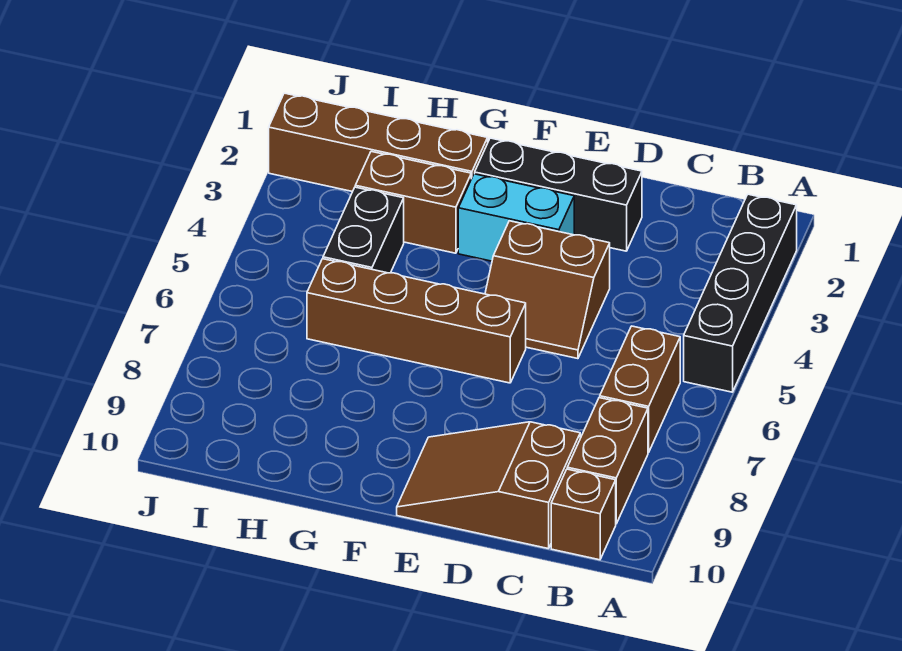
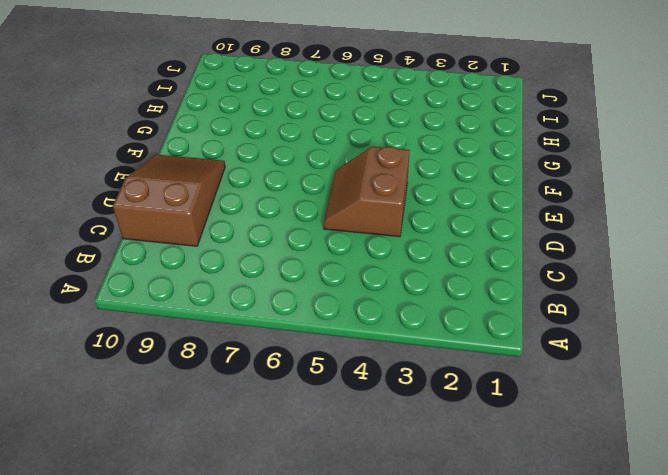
none -> black 1x4 brick [684,194,797,392]
none -> brown 1x2 brick [600,326,680,453]
none -> brown 1x2 brick [567,398,648,524]

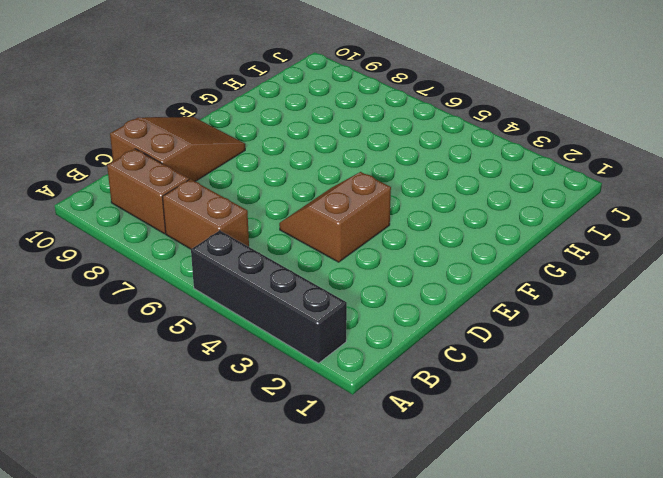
none -> brown 1x1 brick [551,469,616,560]
none -> black 1x3 brick [475,138,642,251]
none -> cyan 1x2 brick [458,174,574,261]

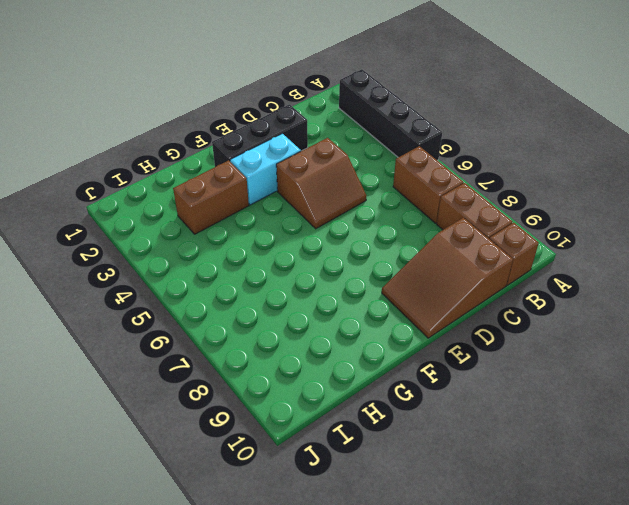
none -> brown 1x4 brick [307,259,526,383]
none -> brown 1x4 brick [269,93,488,192]
none -> black 1x2 brick [323,187,404,273]

